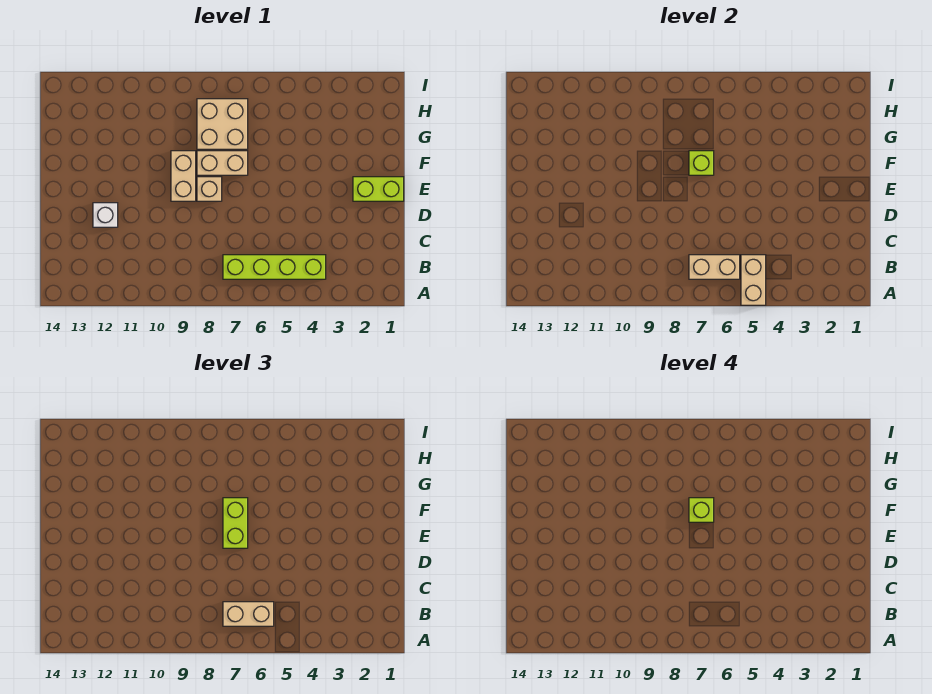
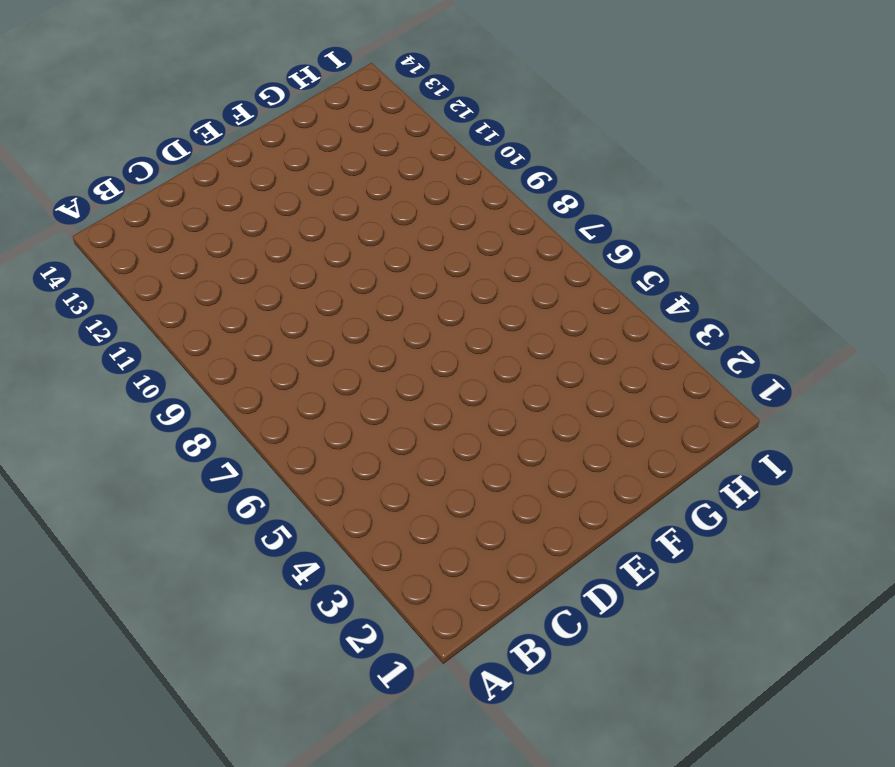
none -> lime 1x4 brick [223,255,326,279]
none -> white 1x1 brick [93,203,118,227]
none -> lime 1x2 brick [353,177,404,201]

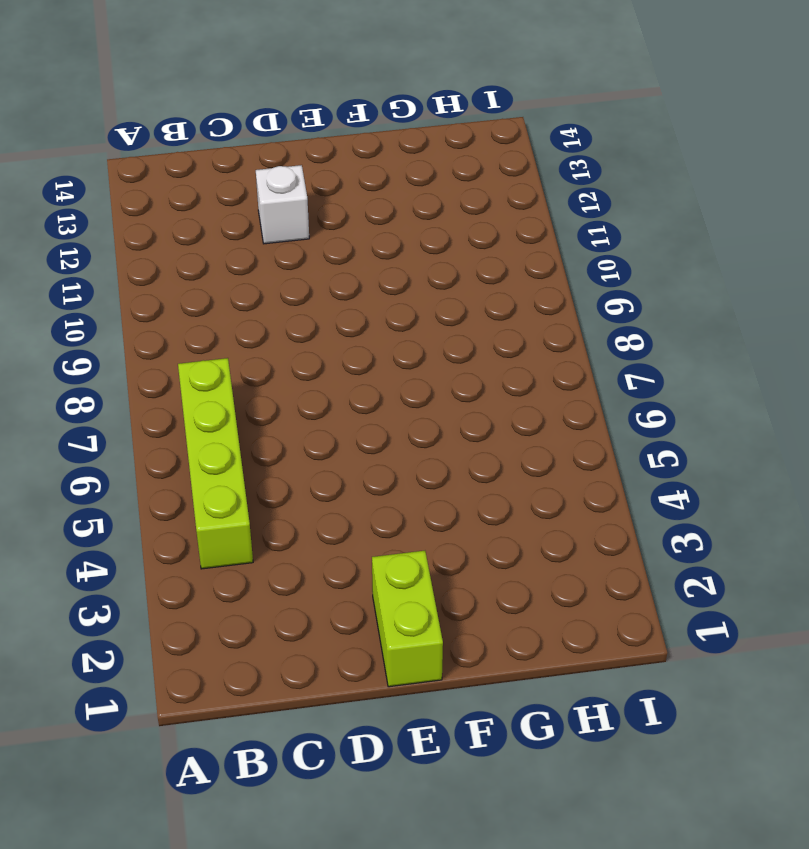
none -> tan 1x1 brick [197,177,222,201]
none -> tan 1x2 brick [171,151,196,201]
none -> tan 1x2 brick [197,151,248,175]

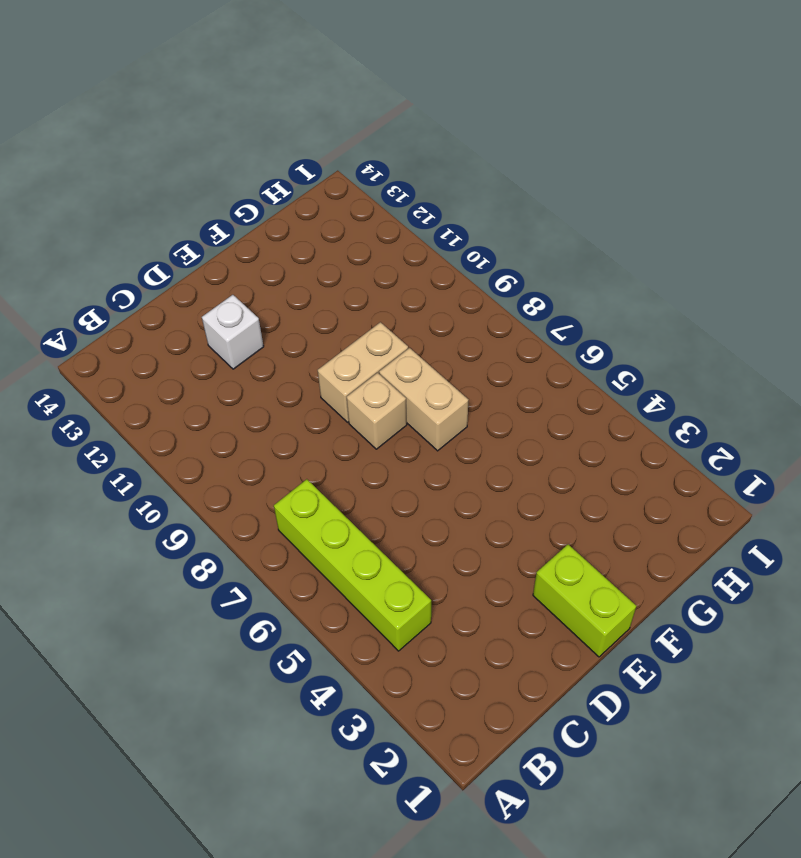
none -> tan 2x2 brick [197,99,248,149]
none -> tan 1x2 brick [741,255,766,305]
none -> tan 1x2 brick [689,255,740,279]

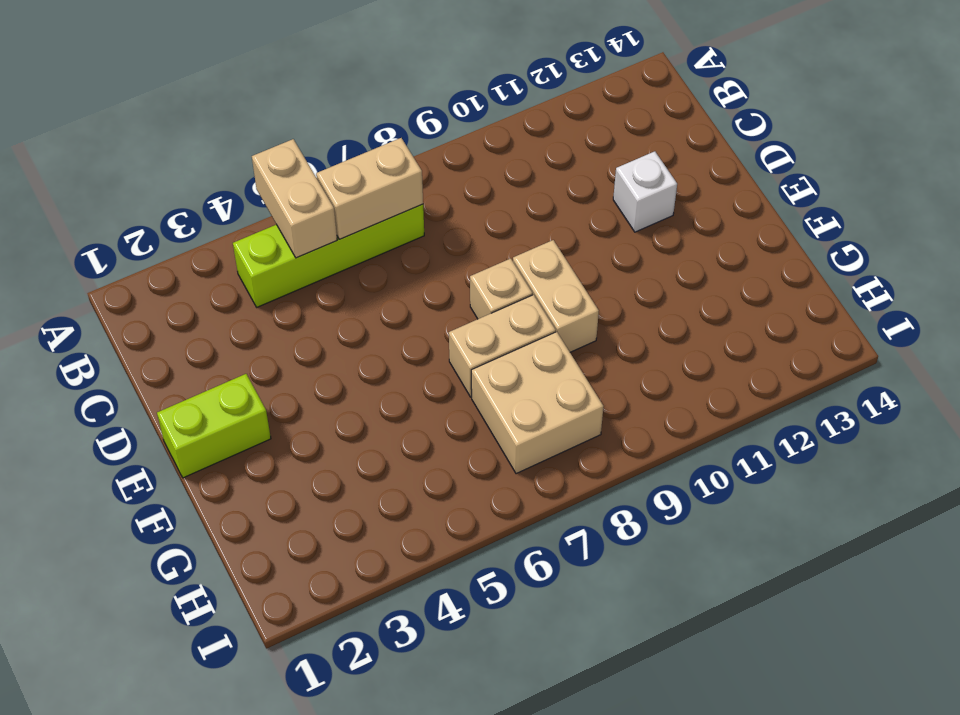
none -> lime 1x1 brick [689,151,714,175]
none -> tan 1x2 brick [223,602,274,626]
none -> lime 1x2 brick [223,498,248,548]

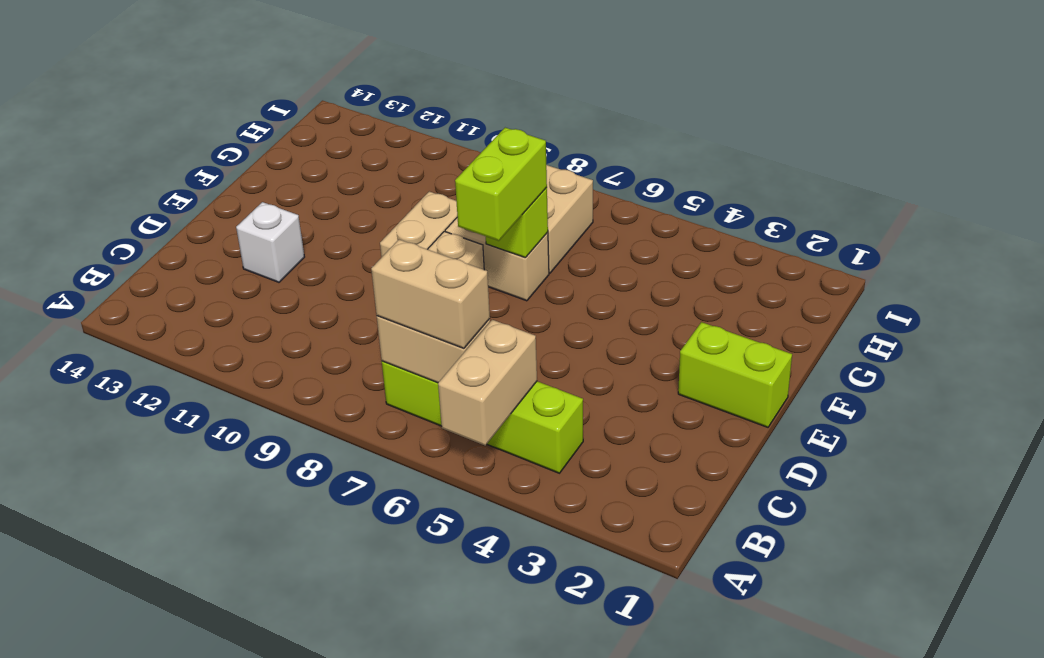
none -> lime 1x1 brick [689,498,714,522]

